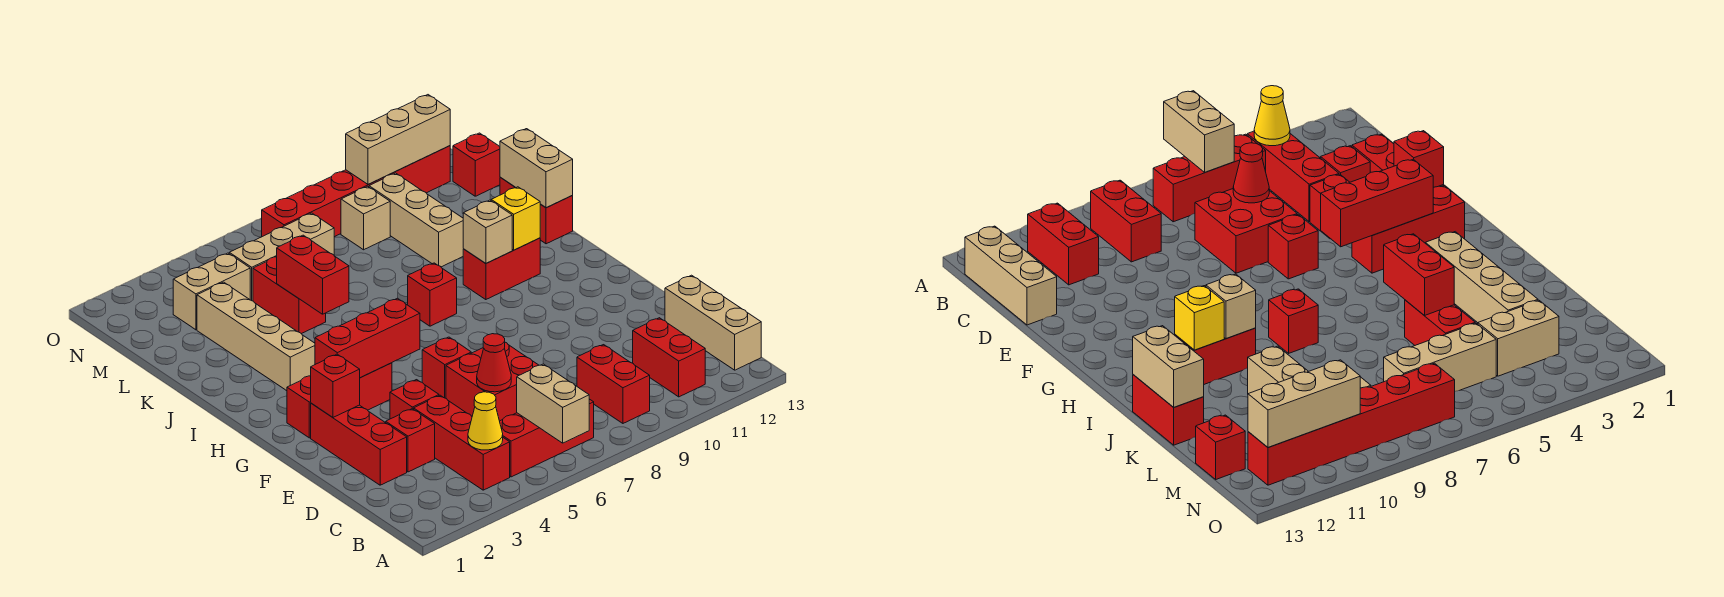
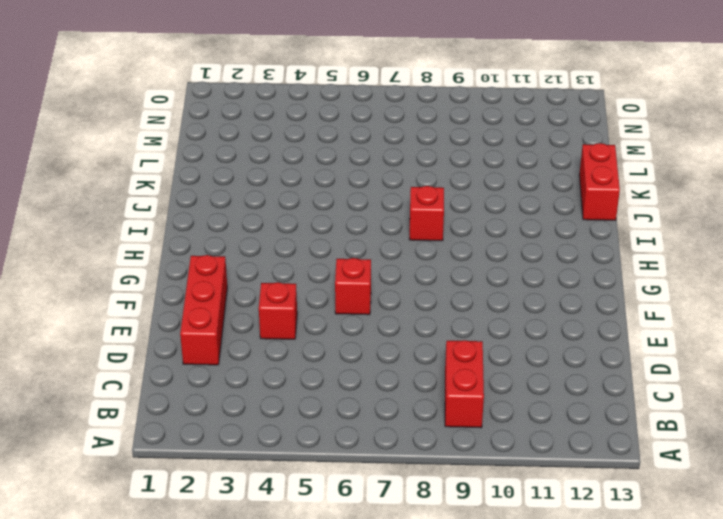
none -> red 1x3 brick [414,395,510,490]
none -> red 1x3 brick [500,399,594,477]
none -> red 1x2 brick [633,318,705,397]
none -> tan 1x3 brick [665,275,761,370]

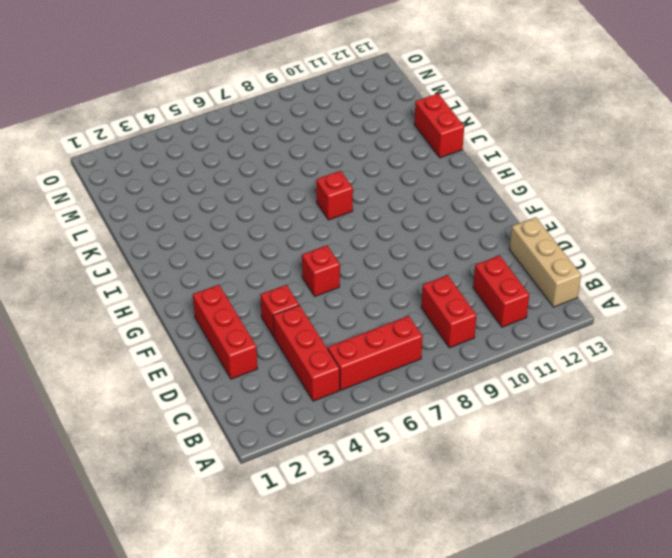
none -> red 1x1 brick [386,409,435,472]
none -> red 2x2 brick [446,342,539,421]
none -> red 1x3 brick [287,363,392,438]
none -> tan 1x4 brick [197,282,315,391]

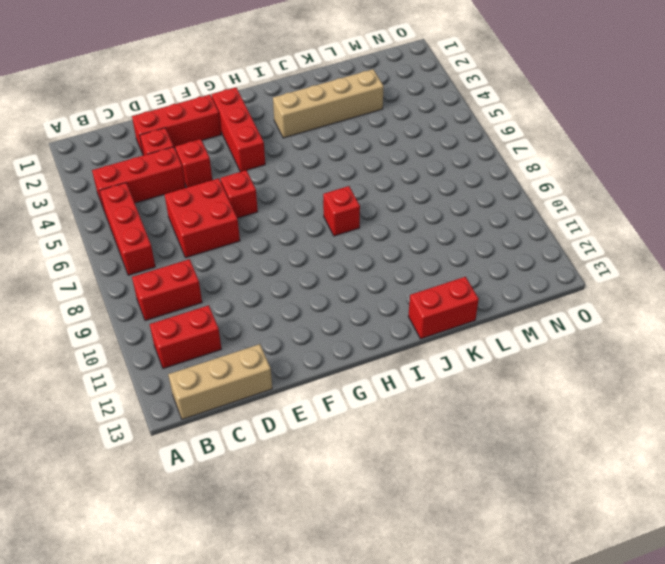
none -> red 1x2 brick [463,238,540,300]
none -> red 1x2 brick [253,257,326,334]
none -> tan 1x3 brick [369,173,463,267]
none -> tan 1x2 brick [173,253,250,330]

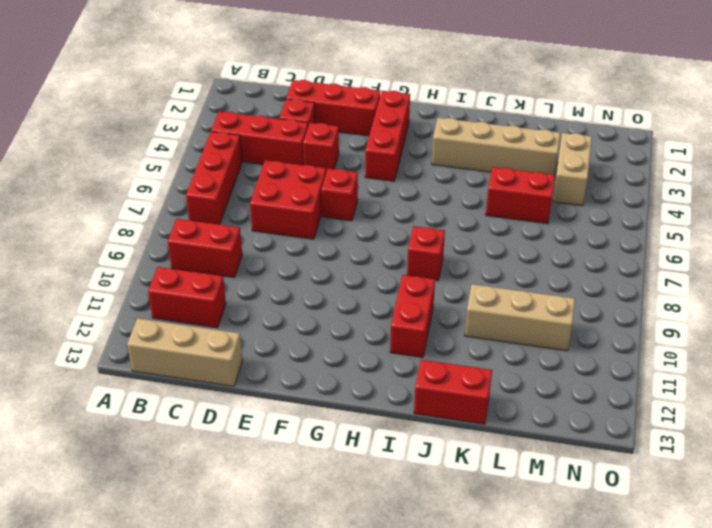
none -> tan 1x3 brick [229,213,334,301]
none -> tan 1x1 brick [341,186,390,250]
none -> red 1x1 brick [453,133,500,196]
none -> red 1x6 brick [262,146,450,237]

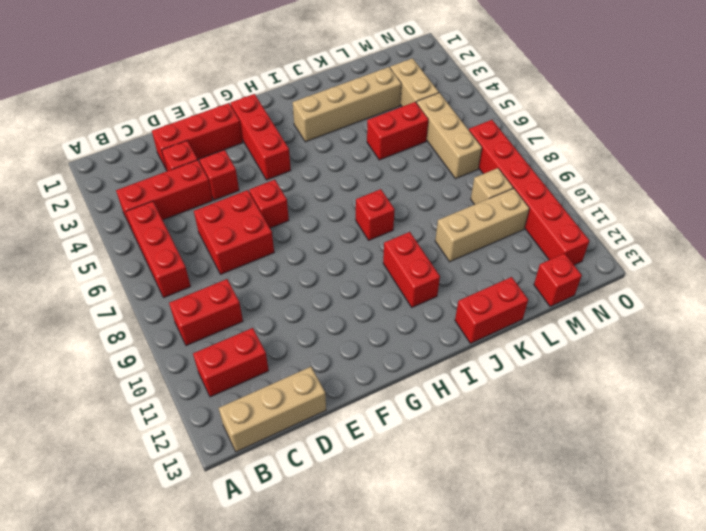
none -> tan 1x2 brick [517,364,589,443]
none -> yellow 1x1 cone [468,392,503,450]
none -> red 1x1 cone [477,334,511,392]
none -> red 1x1 brick [311,354,360,417]

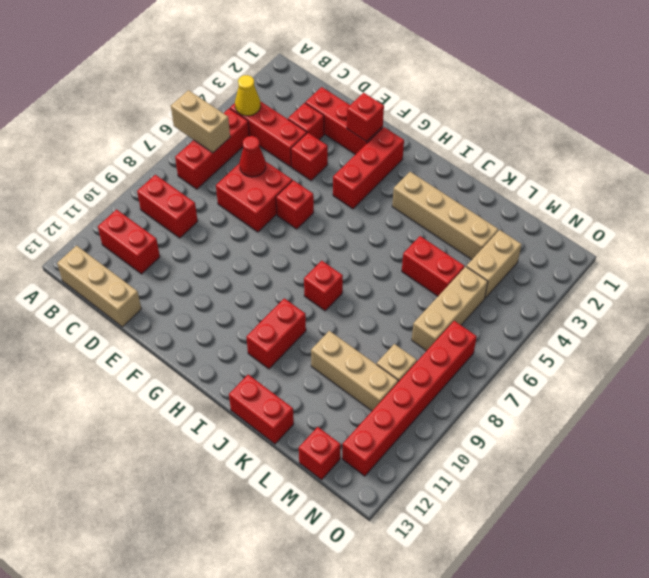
none -> red 1x3 brick [315,298,420,378]
none -> tan 1x1 brick [463,200,512,263]
none -> yellow 1x1 brick [491,187,540,250]
none -> red 1x2 brick [277,235,349,314]

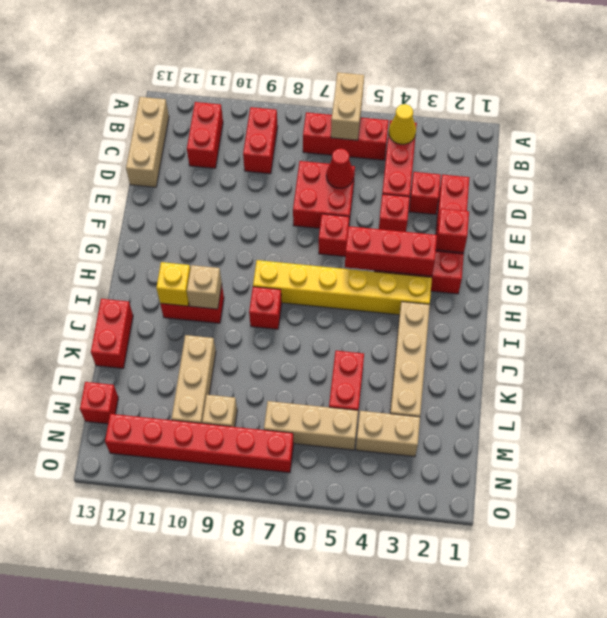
yellow 1x6 brick [253,260,432,315] -> none
none -> red 1x2 brick [277,235,349,314]
none -> tan 1x2 brick [500,129,573,208]
none -> tan 1x3 brick [346,95,450,184]

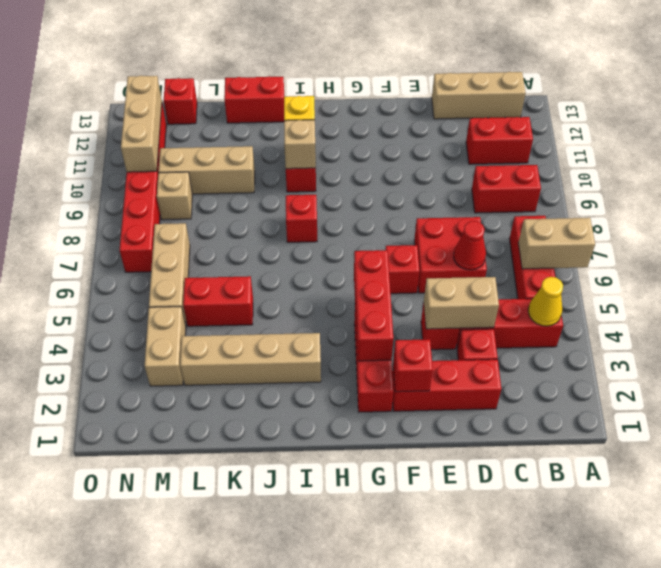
tan 1x2 brick [424,277,499,329] -> tan 1x2 brick moved to [500,129,573,208]
none -> red 1x2 brick [277,235,349,314]

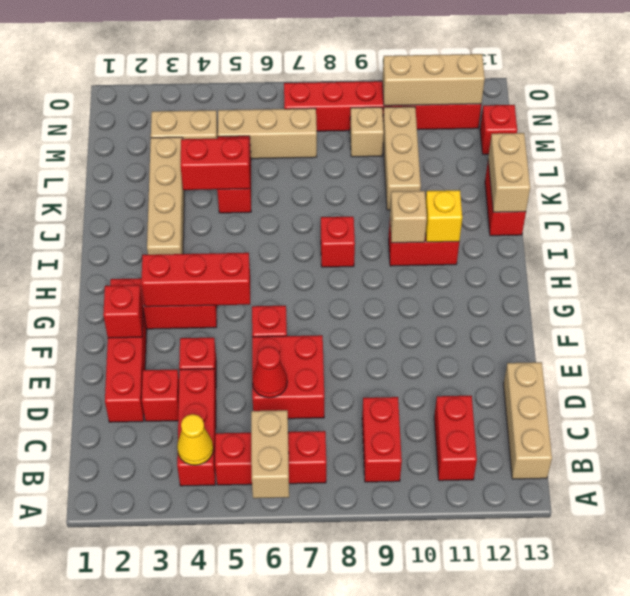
red 1x2 brick [181,138,250,190] -> red 1x2 brick turned to [277,235,349,314]

